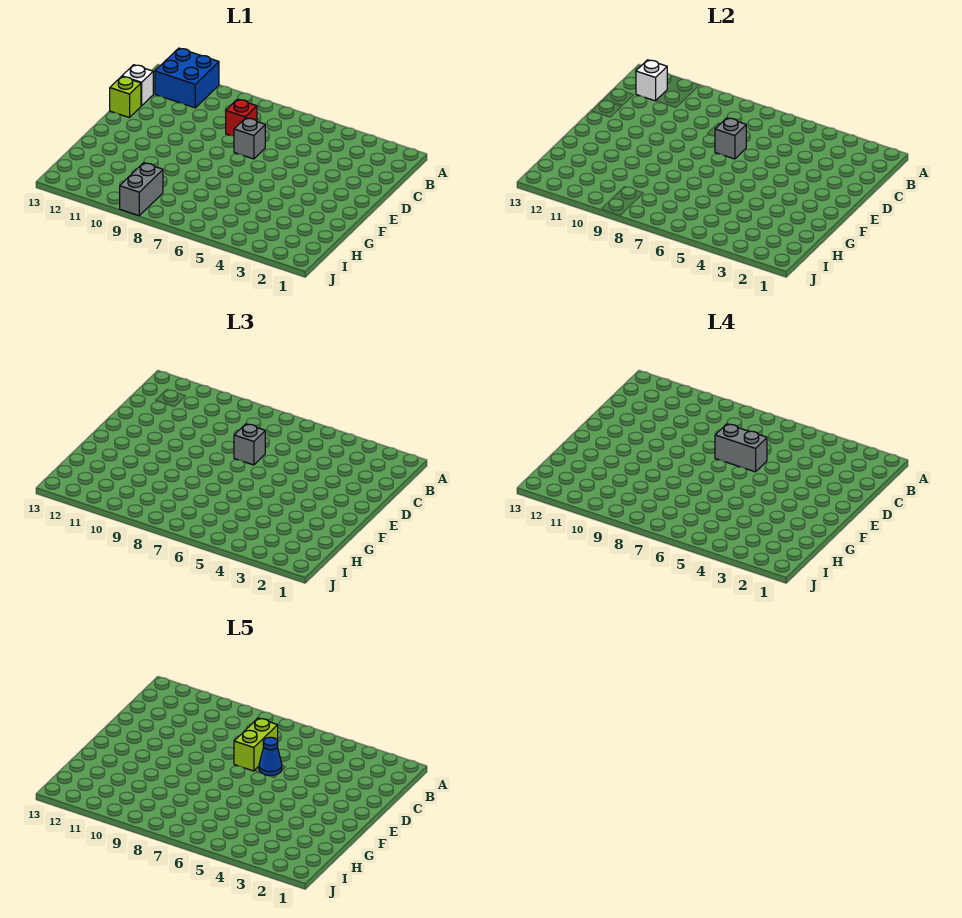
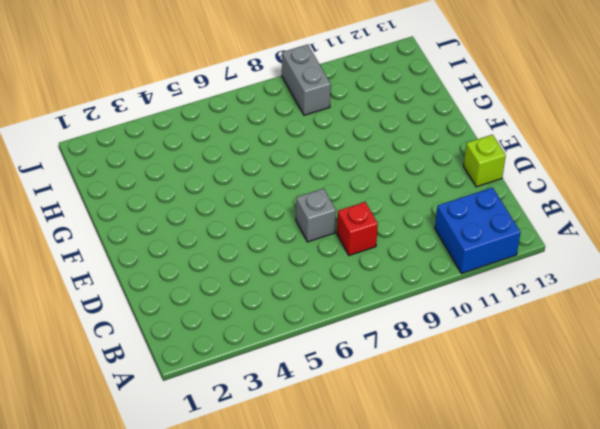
none -> white 1x1 brick [122,65,153,106]
none -> white 1x1 brick [636,60,667,101]
none -> grey 1x1 brick [715,118,746,159]

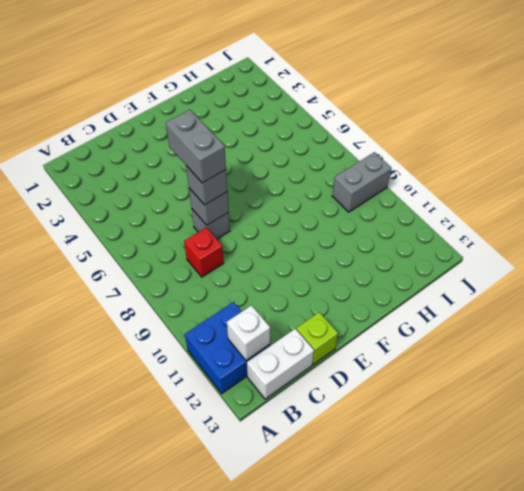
white 1x2 brick [247,329,314,399] -> white 1x1 brick [122,65,153,106]
none -> lime 1x2 brick [234,718,278,771]
none -> blue 1x1 cone [259,737,282,776]

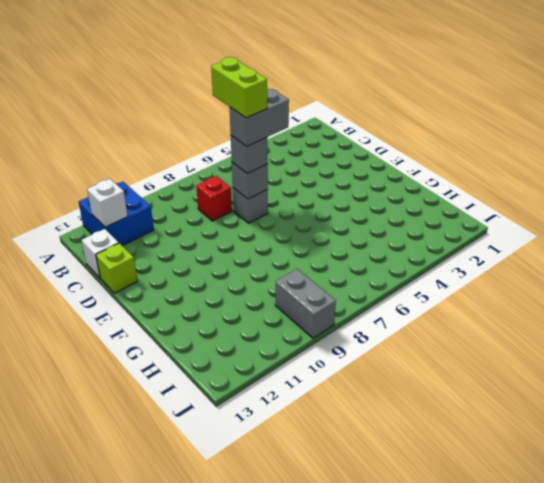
none -> blue 1x1 cone [259,737,282,776]

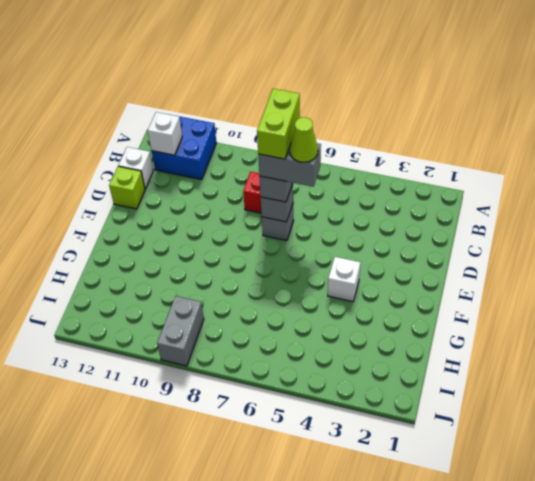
lime 1x1 cone [290,117,318,162] -> blue 1x1 cone [259,737,282,776]
white 1x1 brick [328,257,361,302] -> none

